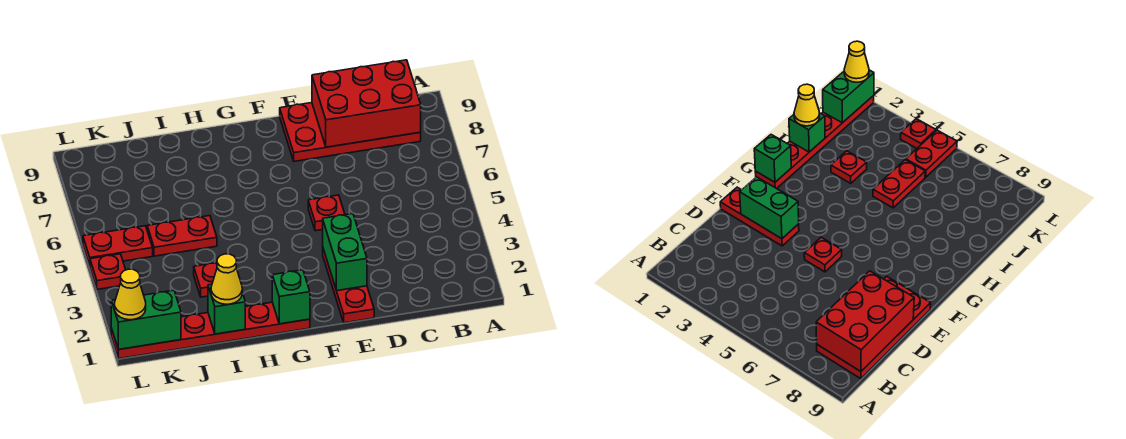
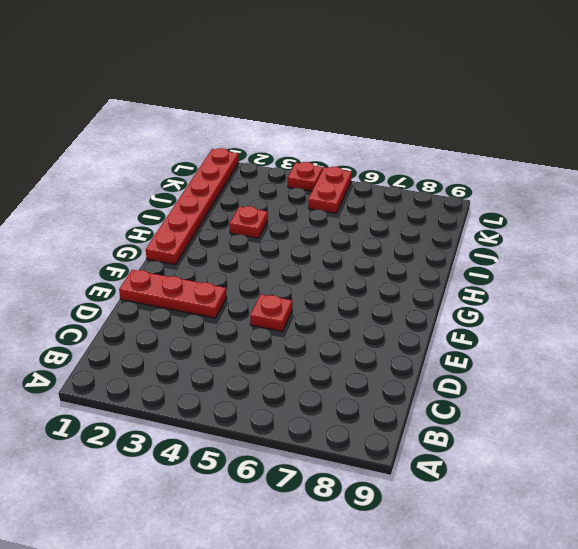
none -> red 2x4 plate [280,103,421,161]
none -> red 1x2 plate [147,216,217,256]
none -> red 2x3 brick [312,60,421,147]

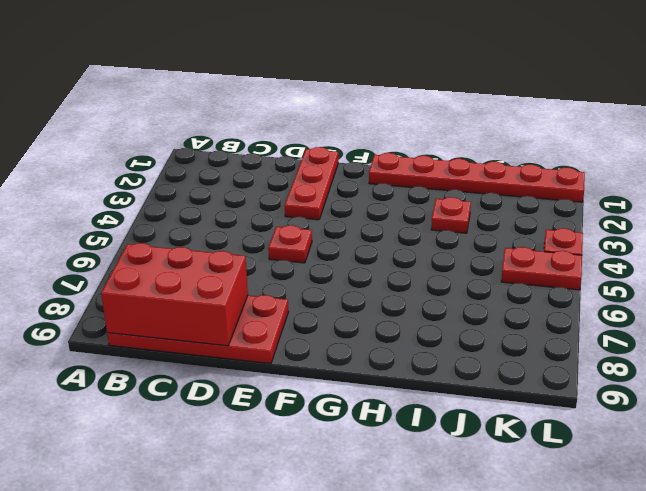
none -> red 1x2 plate [147,216,217,256]
none -> green 1x2 brick [323,214,367,291]
none -> green 1x1 brick [272,270,310,324]

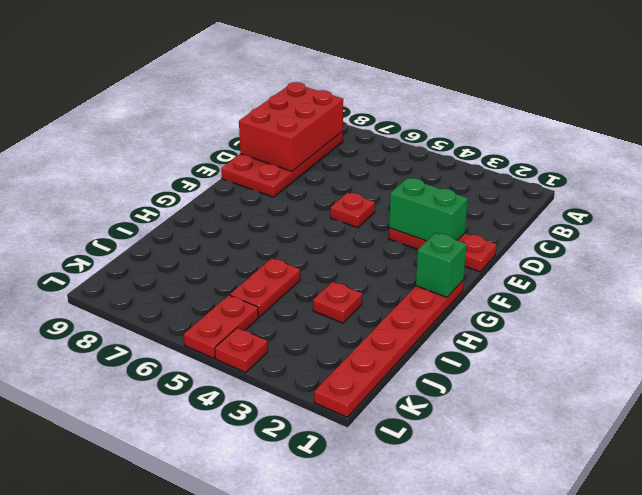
none -> green 1x1 brick [208,284,245,334]
none -> green 1x2 brick [111,290,181,349]
none -> yellow 1x1 cone [211,254,242,304]

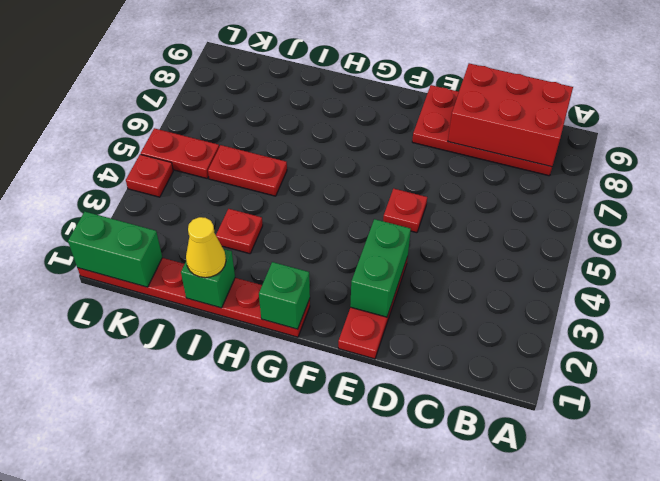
none -> yellow 1x1 cone [115,269,146,320]

